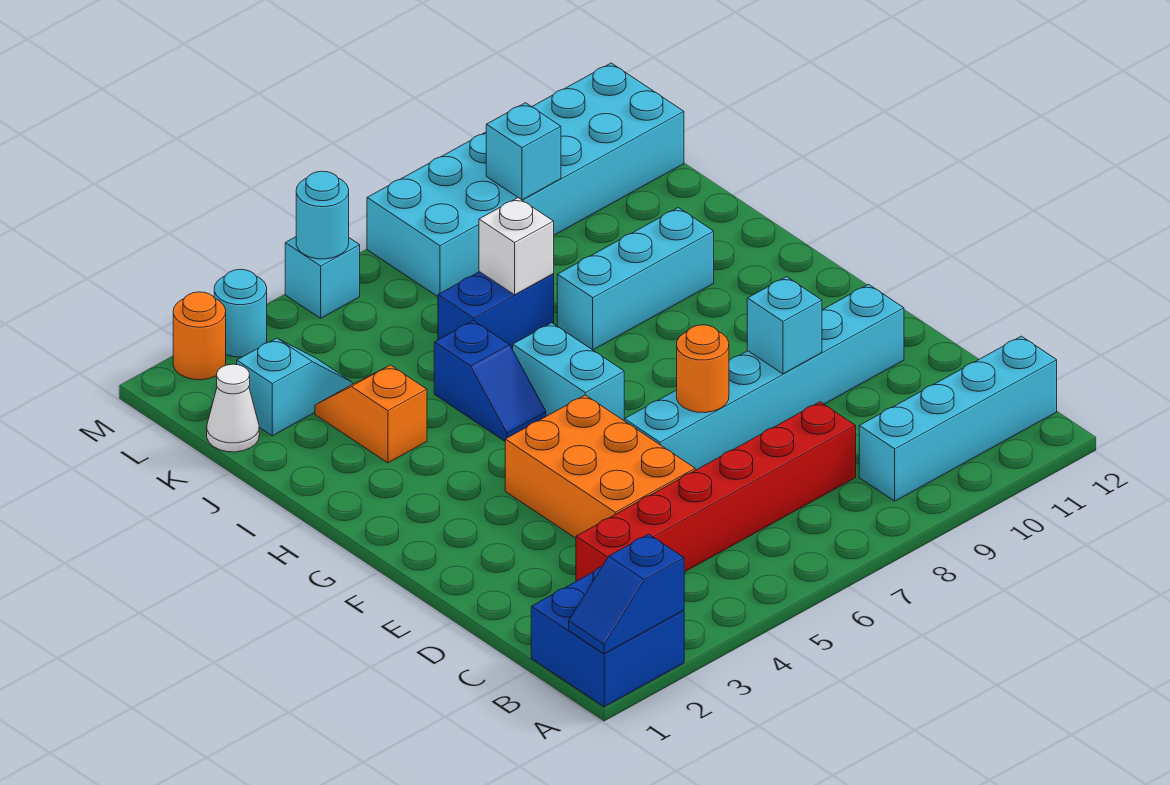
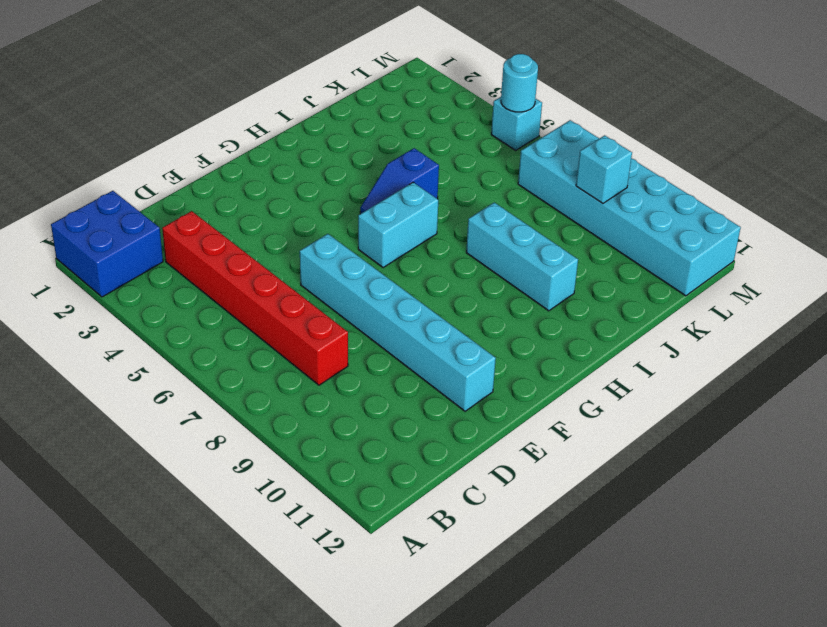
none -> cyan 1x4 brick [859,336,1057,501]
none -> orange 2x3 brick [505,395,695,538]
none -> orange 1x2 slope [315,365,427,463]

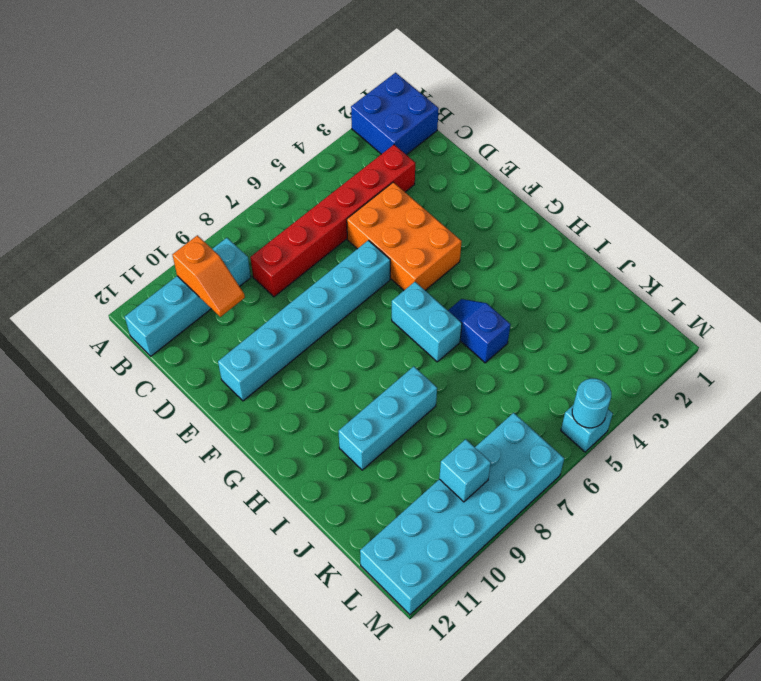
orange 1x2 slope [172,235,245,317] -> orange 1x2 slope moved to [315,365,427,463]
none -> blue 1x2 brick [438,272,554,349]
none -> white 1x1 cone [207,364,259,452]
none -> cyan 1x2 slope [237,338,352,436]

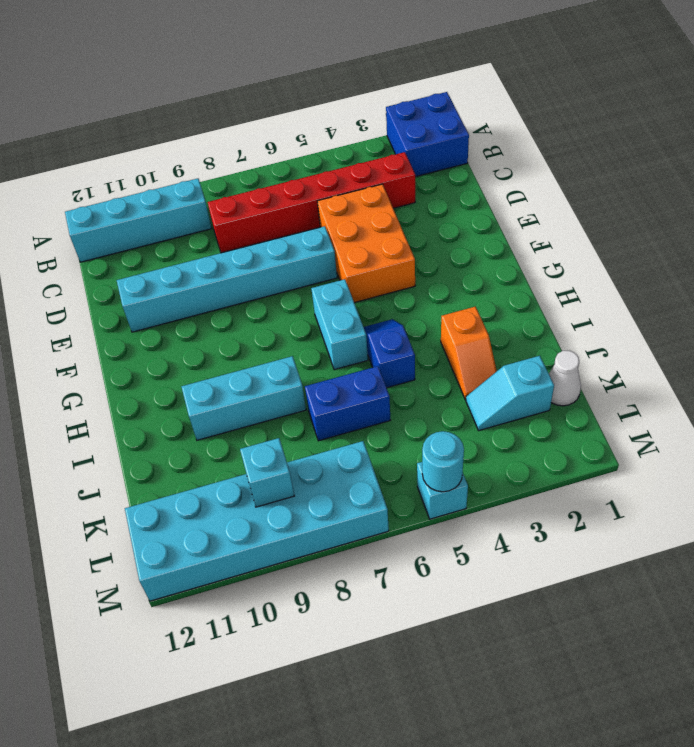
none -> orange 1x1 round brick [173,292,226,380]
none -> cyan 1x1 round brick [214,269,267,357]
none -> blue 1x2 slope [569,534,684,654]

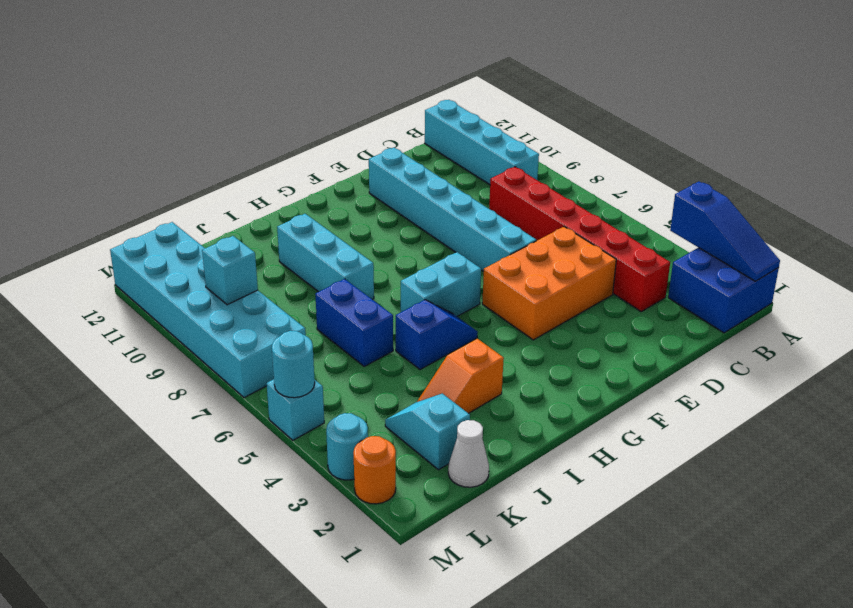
blue 1x3 slope [670,182,780,281] -> blue 1x2 slope [569,534,684,654]
none -> orange 1x1 round brick [677,325,729,413]
none -> cyan 1x1 brick [747,277,822,374]
none -> white 1x1 brick [479,198,554,295]

